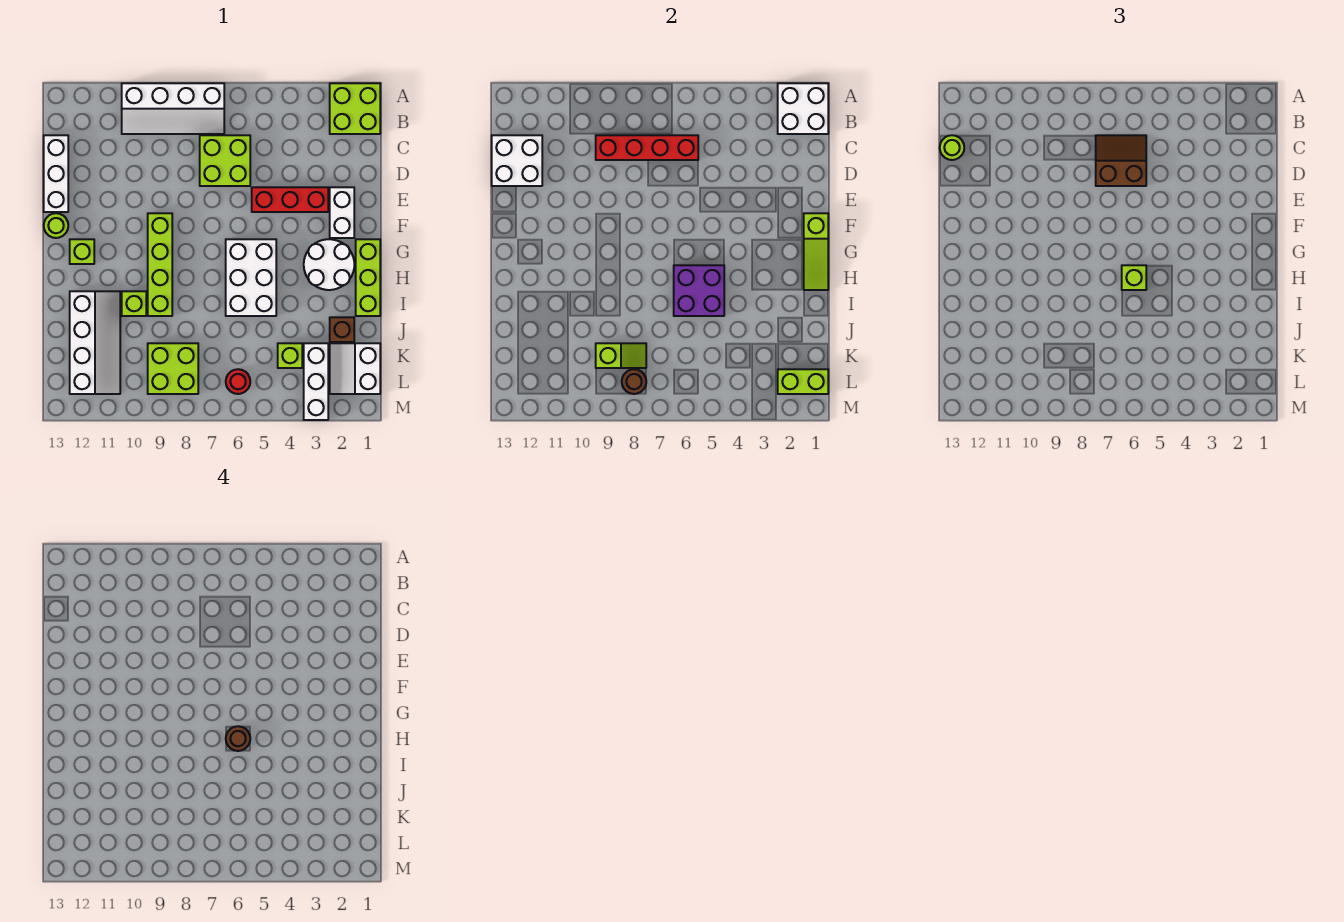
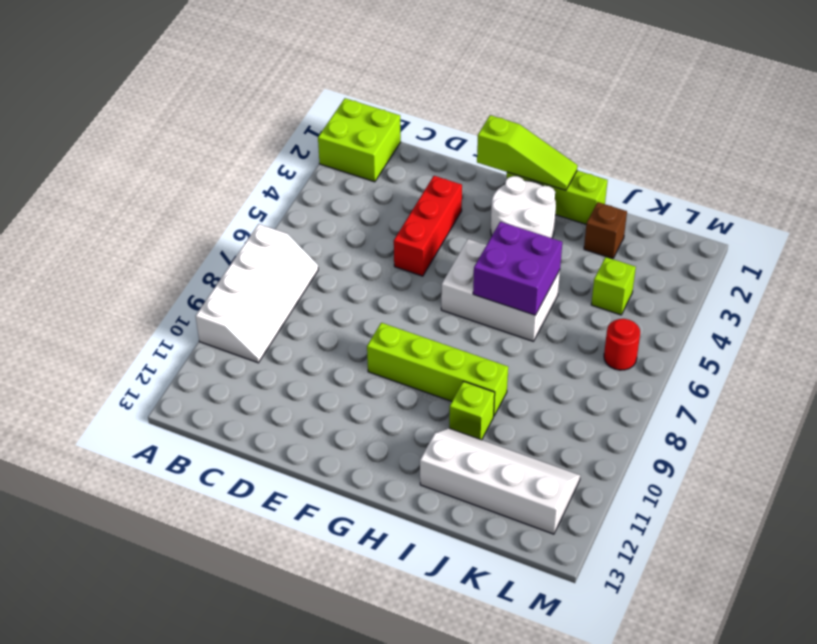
none -> lime 2x2 brick [200,135,250,186]
none -> white 1x3 brick [44,135,68,212]
none -> white 1x2 brick [330,187,354,238]
none -> lime 1x1 round brick [44,213,68,238]

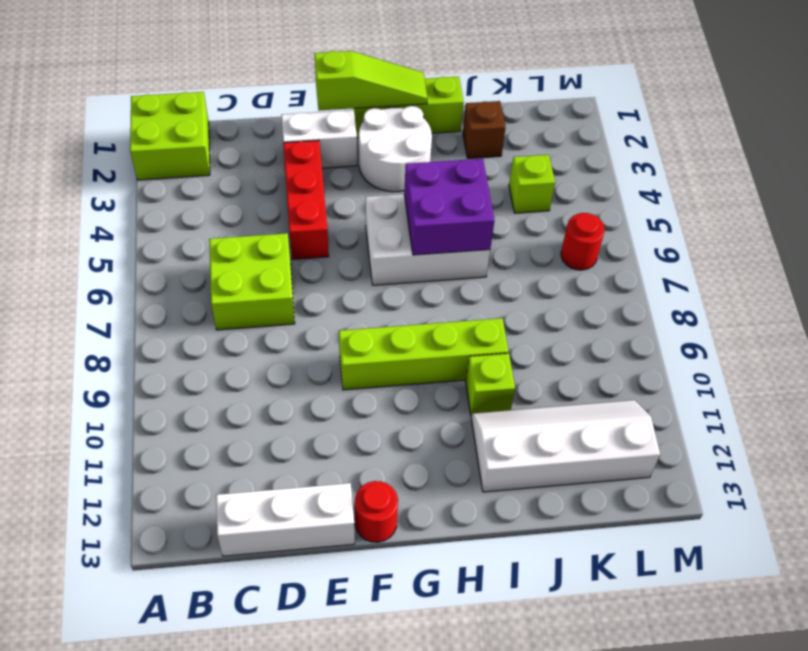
red 1x1 round brick [355,481,398,542] -> lime 1x1 round brick [44,213,68,238]
none -> white 2x4 slope [122,83,224,134]
none -> lime 1x1 brick [70,239,94,264]
none -> white 2x2 slope [330,343,380,394]
none -> white 1x3 brick [304,343,328,420]

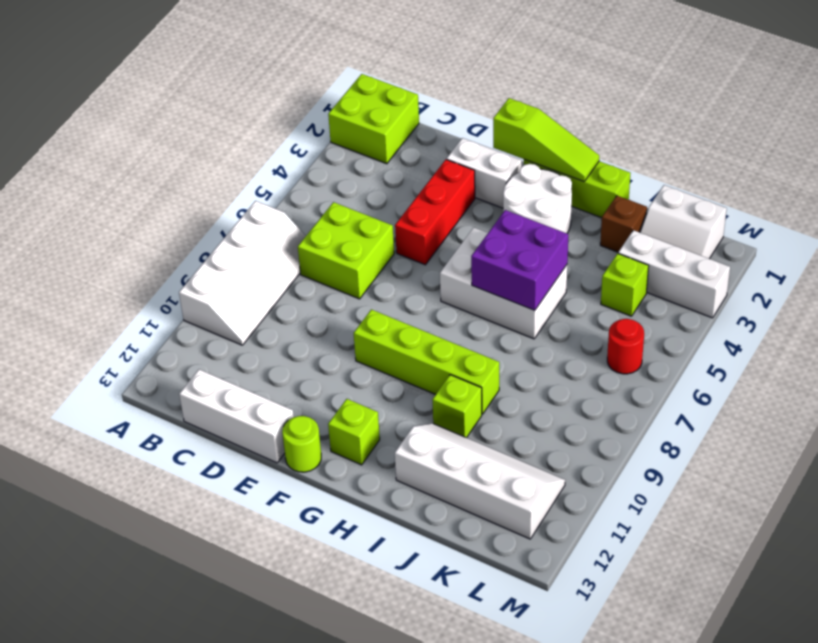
none -> lime 2x2 brick [148,343,198,394]
none -> white 2x2 brick [778,83,828,134]
none -> red 1x4 brick [596,135,698,160]
none -> white 2x2 brick [492,135,542,186]

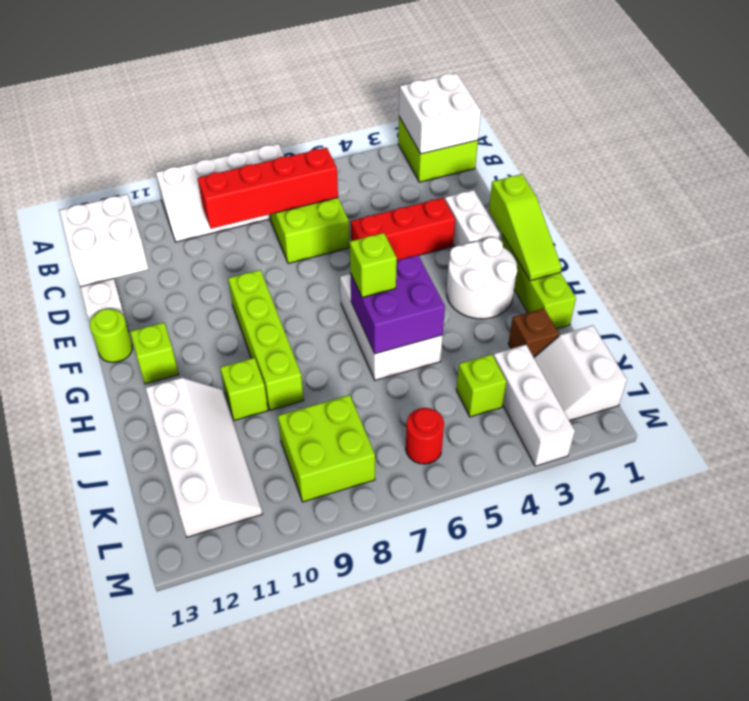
none -> lime 1x2 slope [596,343,646,368]
none -> lime 1x2 brick [778,369,828,394]
none -> brown 1x1 round brick [622,369,646,394]
none -> brown 2x2 slope [1096,135,1146,186]

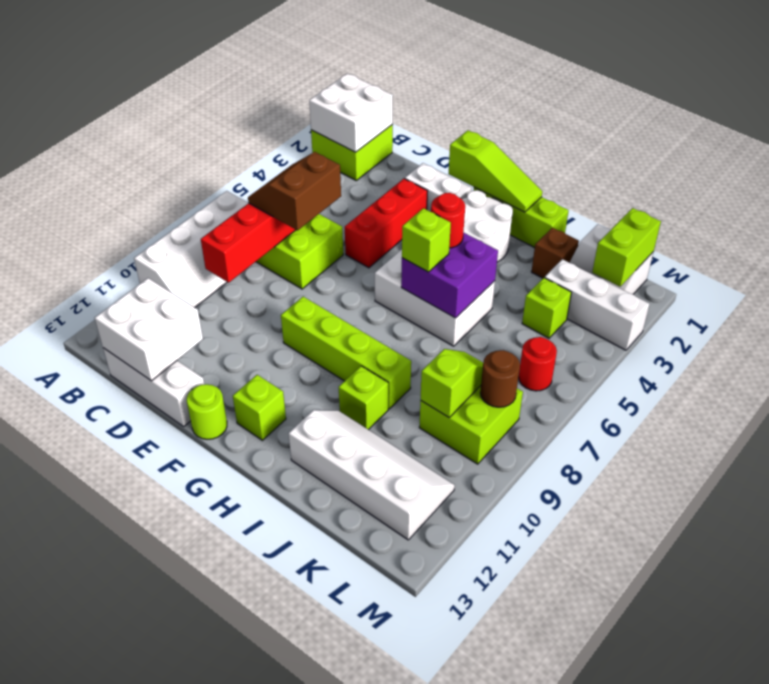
red 1x1 round brick [431,193,465,248] -> none
none -> lime 1x1 round brick [940,135,964,160]
none -> brown 1x1 round brick [226,726,250,751]

